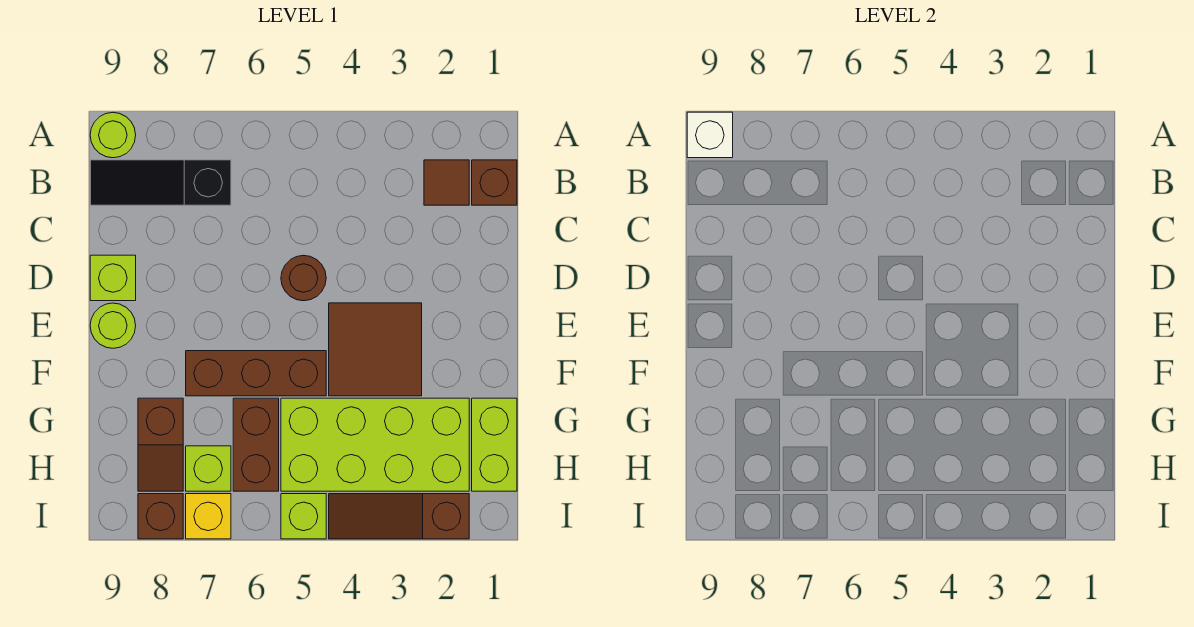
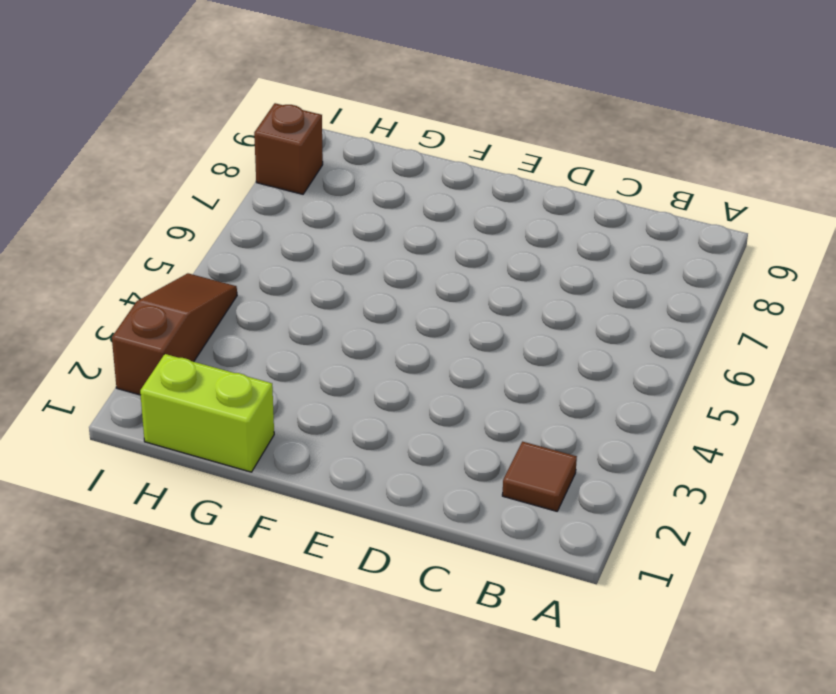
none -> lime 1x1 round brick [90,113,136,158]
none -> brown 1x1 brick [472,160,517,205]
none -> black 1x3 slope [90,160,231,205]

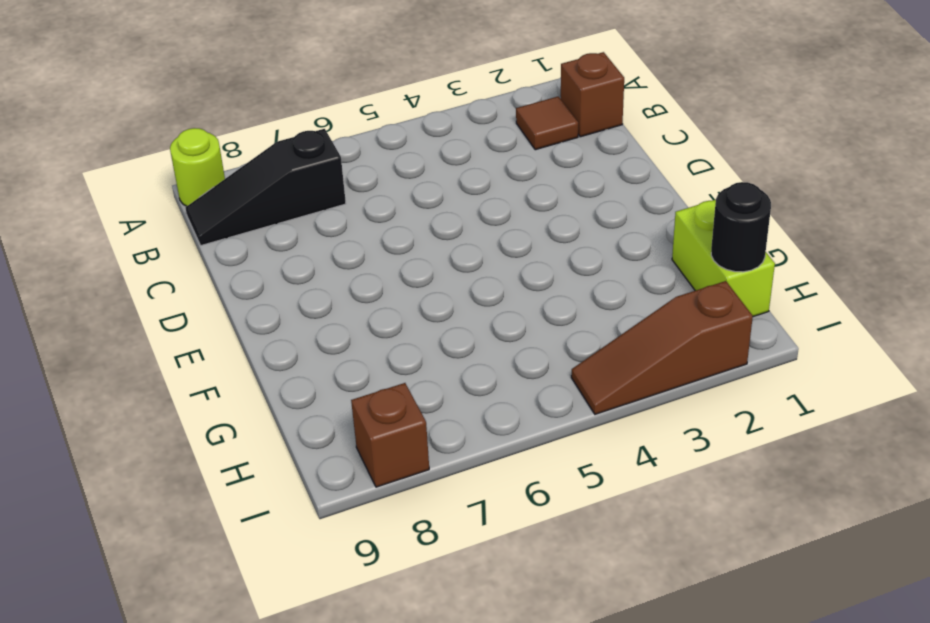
black 1x1 round brick [711,182,771,272] -> none
none -> brown 1x1 round brick [281,255,326,301]
none -> lime 1x1 brick [90,255,136,301]
none -> brown 2x2 tile [329,303,422,396]

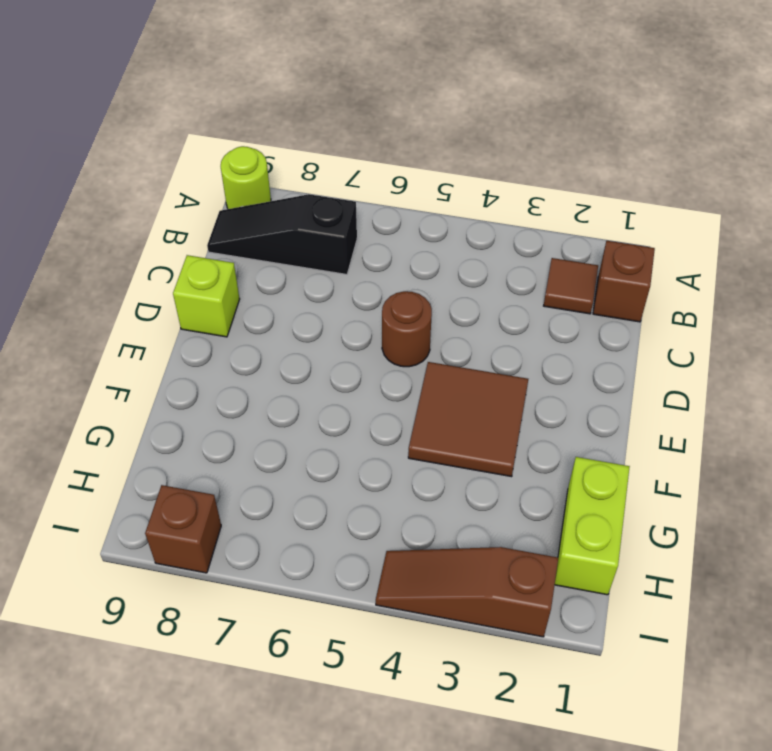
none -> lime 1x1 round brick [90,303,136,348]
none -> brown 1x3 brick [186,351,326,396]
none -> lime 2x4 brick [281,398,469,491]

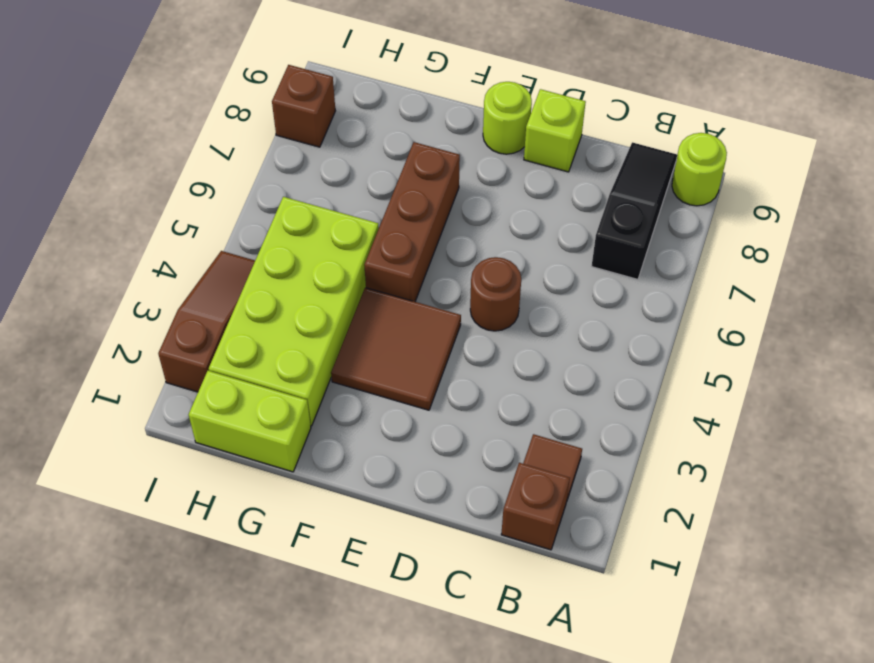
none -> brown 1x2 brick [233,398,279,491]
none -> brown 1x2 slope [138,398,183,491]
none -> lime 1x1 brick [186,446,231,491]

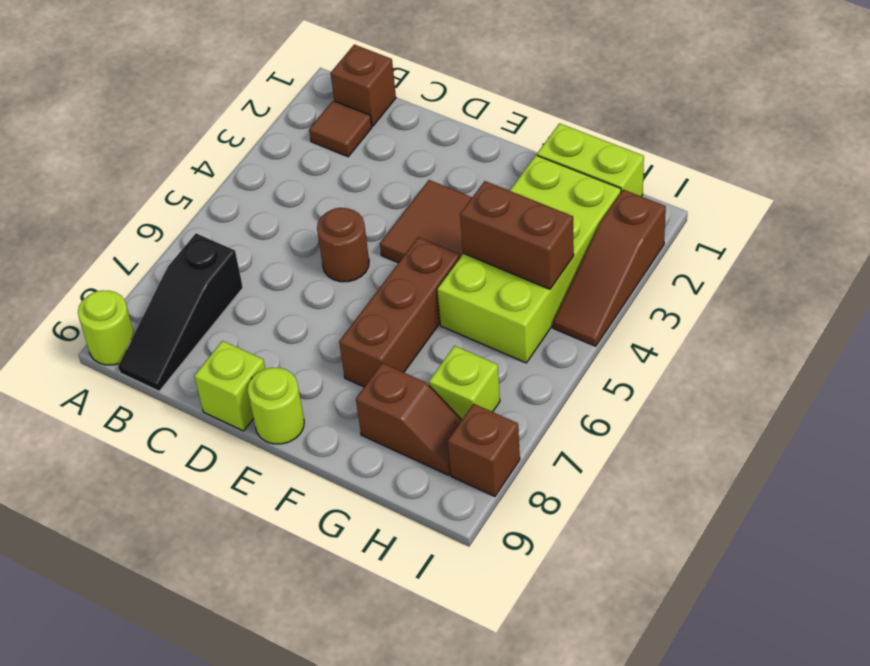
brown 1x2 brick [460,181,574,289] -> brown 1x2 brick moved to [233,398,279,491]
none -> lime 1x1 brick [281,494,326,539]
none -> yellow 1x1 brick [186,494,231,539]
none -> white 1x1 brick [687,112,733,158]

